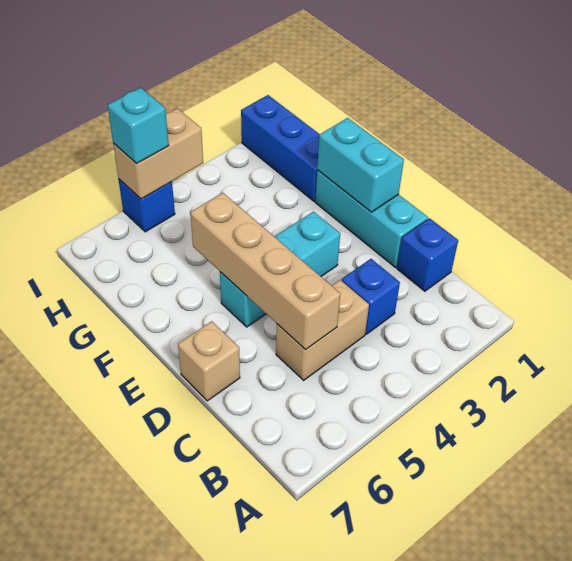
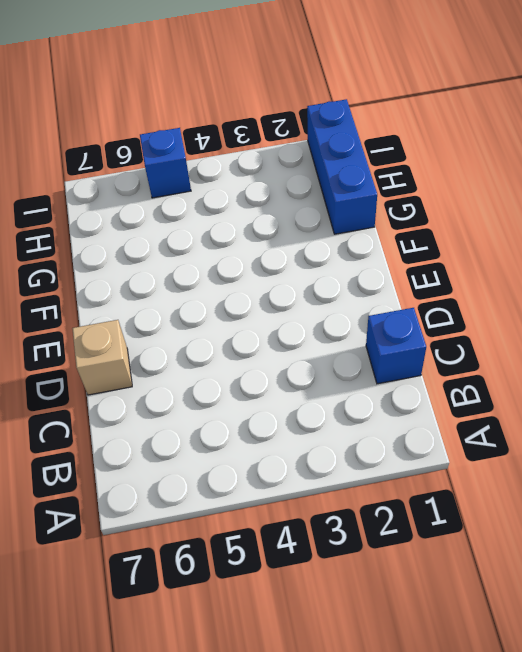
none -> blue 1x1 brick [342,259,400,334]
none -> tan 1x2 brick [276,280,369,380]
none -> cyan 1x3 brick [315,170,428,267]

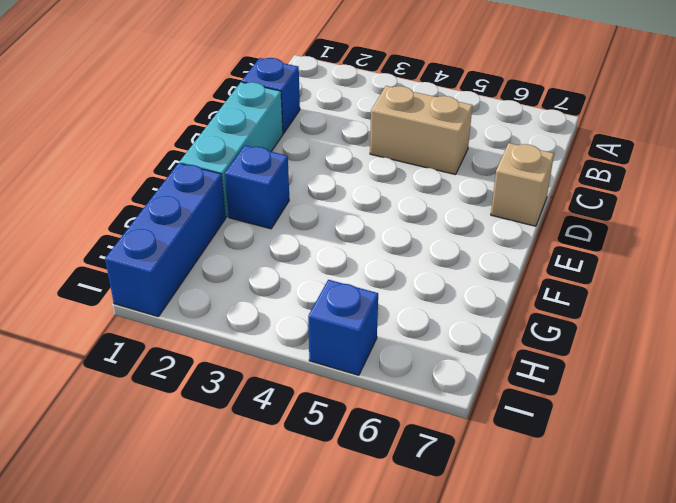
blue 1x1 brick [225,145,289,229] -> blue 1x1 brick moved to [342,259,400,334]
none -> cyan 1x3 brick [220,212,340,327]
none -> tan 1x4 brick [190,193,340,350]
none -> cyan 1x2 brick [317,118,404,212]

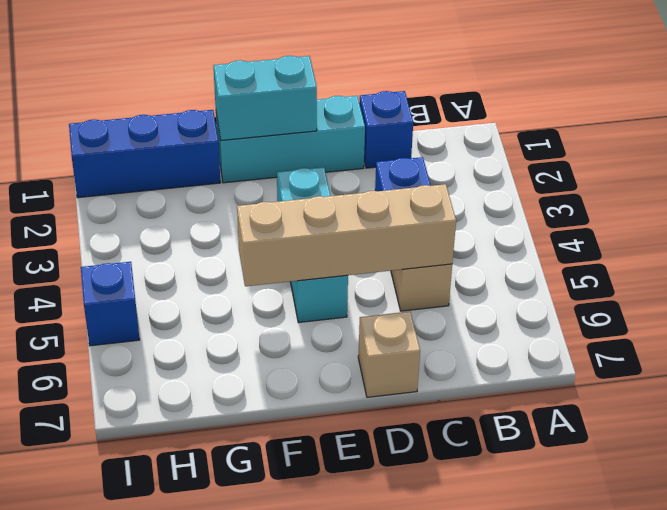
none -> tan 1x2 brick [113,108,203,199]
none -> cyan 1x1 brick [108,88,169,164]

